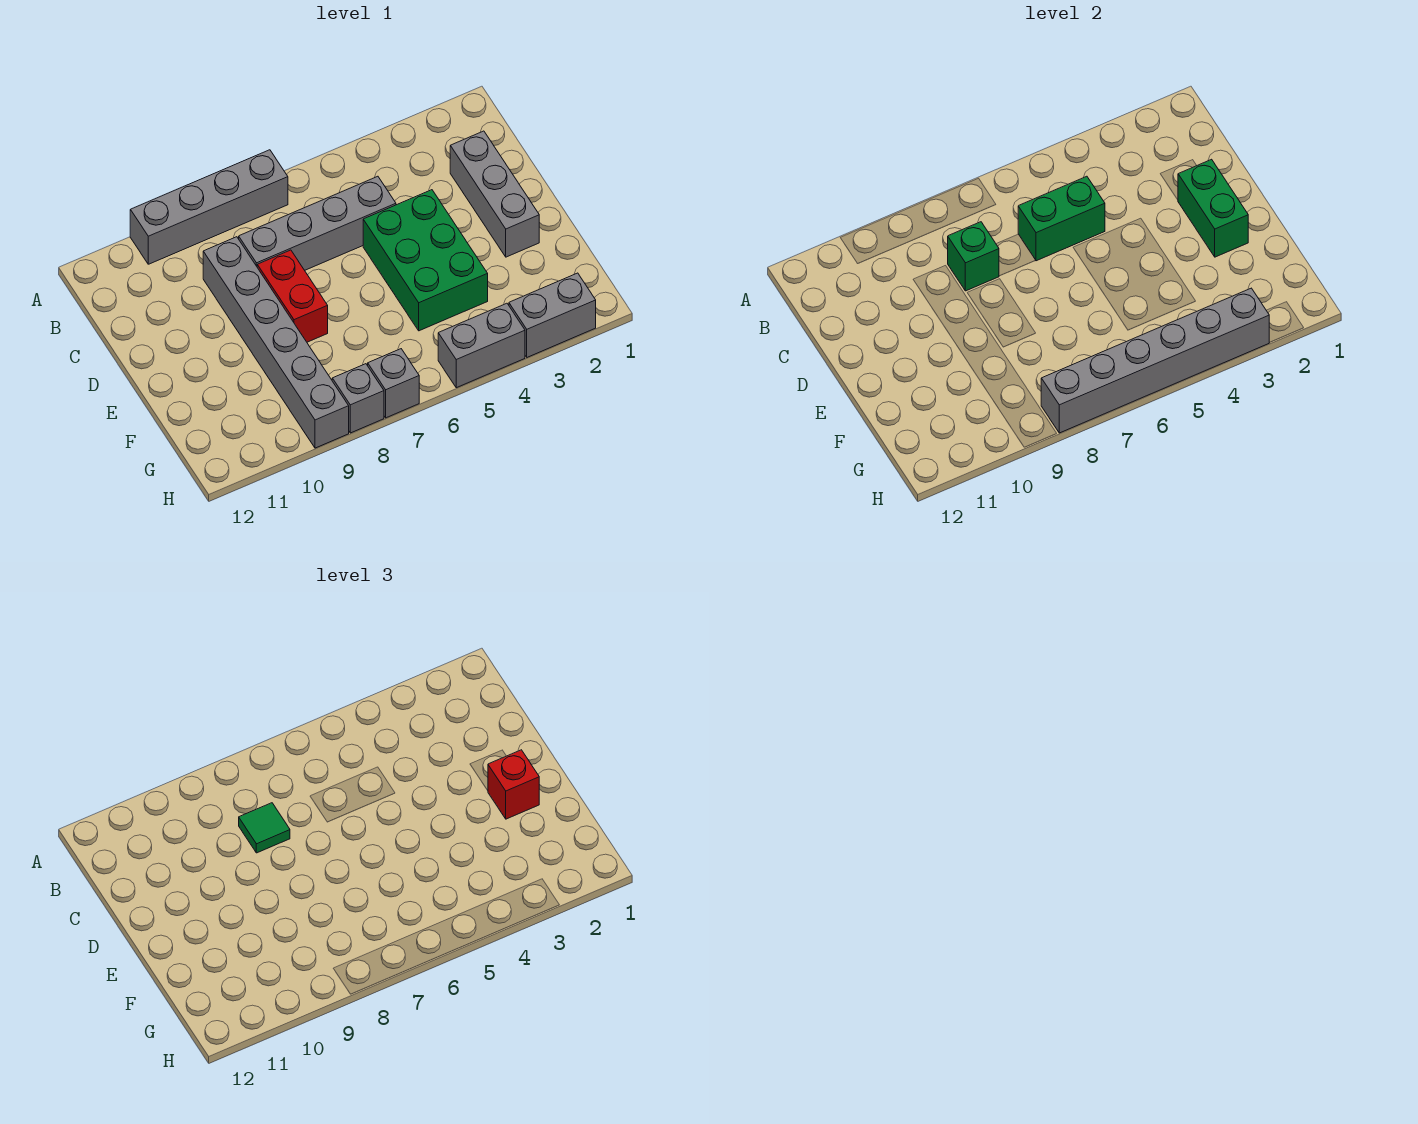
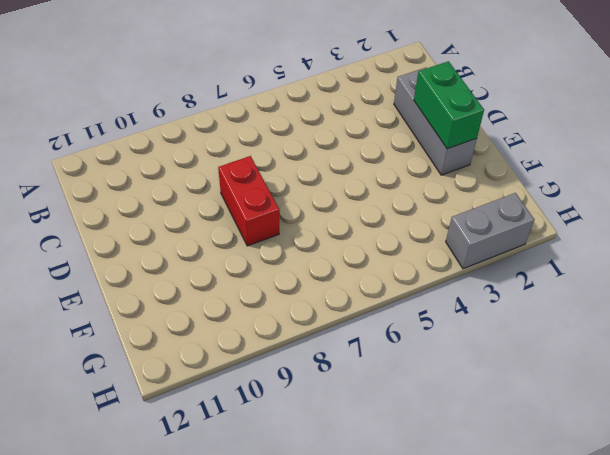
none -> grey 1x4 brick [130,150,288,264]
none -> grey 1x4 brick [239,176,396,270]
none -> grey 1x6 brick [203,237,349,448]

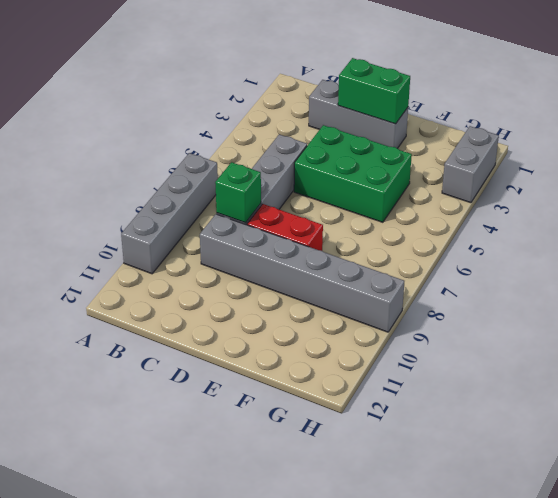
none -> grey 1x2 brick [438,303,525,388]
none -> grey 1x1 brick [368,349,419,418]
none -> grey 1x1 brick [332,364,384,433]

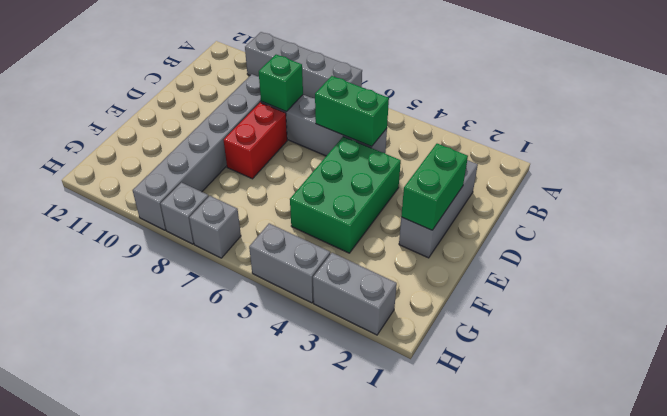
none -> grey 1x6 brick [1041,288,1270,433]
none -> green 1x1 tile [239,803,290,853]
none -> red 1x1 brick [488,750,539,819]

